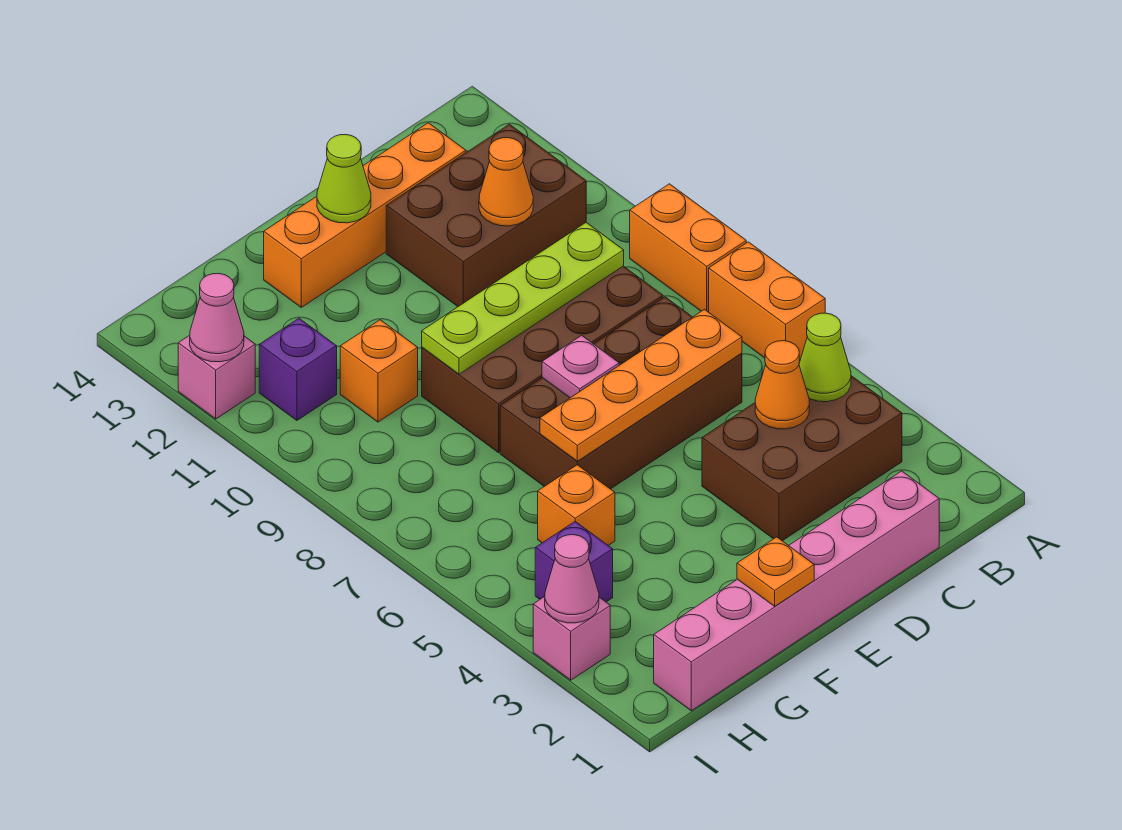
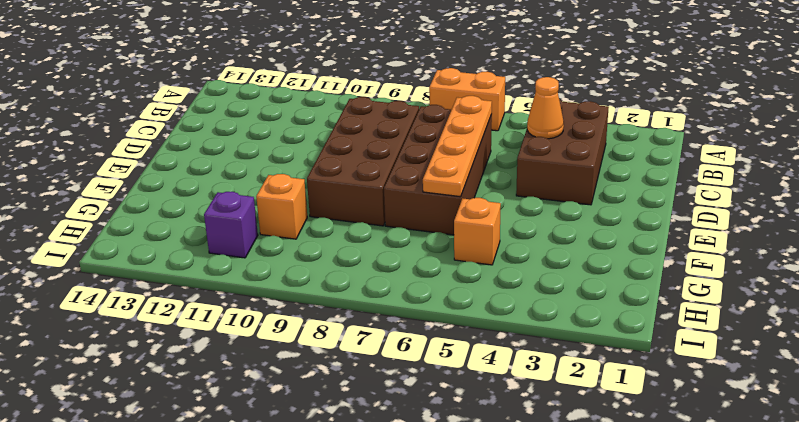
none -> orange 1x2 brick [630,184,746,312]
none -> brown 2x3 brick [386,124,586,306]
none -> pink 1x6 brick [654,471,939,711]

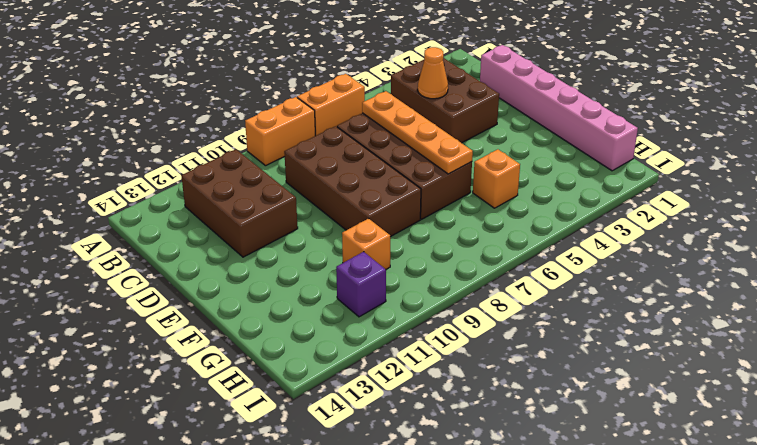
none -> orange 1x4 brick [264,123,466,307]
none -> purple 1x1 brick [535,522,613,602]
none -> pink 1x1 brick [533,597,610,680]

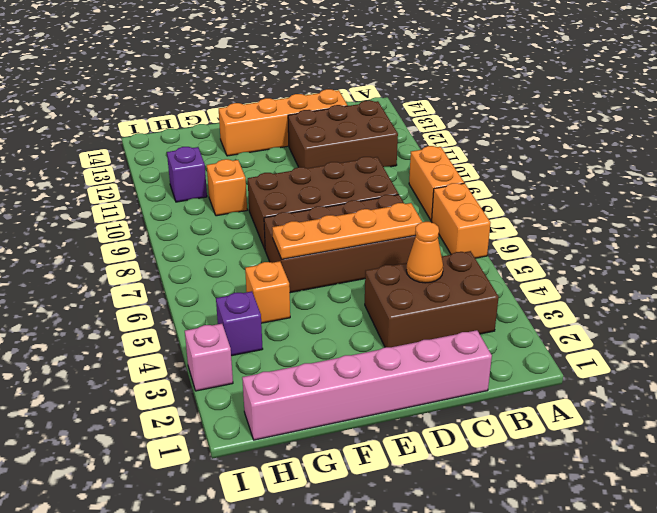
none -> pink 1x1 brick [178,335,255,419]
none -> lime 1x1 cone [799,313,851,402]
none -> lime 1x4 plate [422,223,624,374]

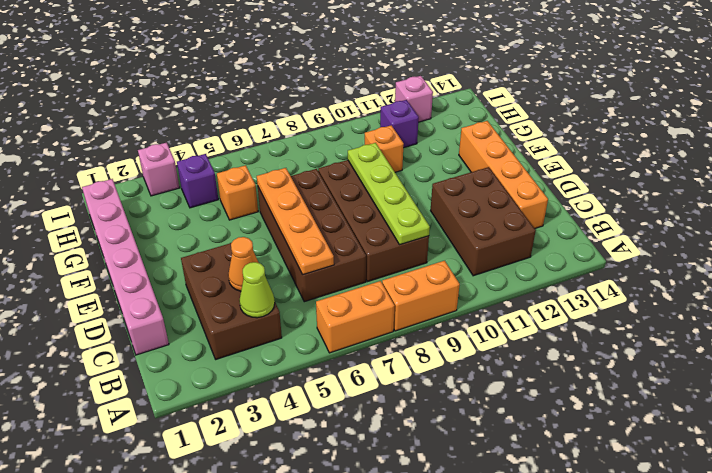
none -> orange 1x1 cone [479,138,533,226]
none -> pink 1x1 plate [542,335,619,398]
none -> lime 1x1 cone [317,135,371,223]

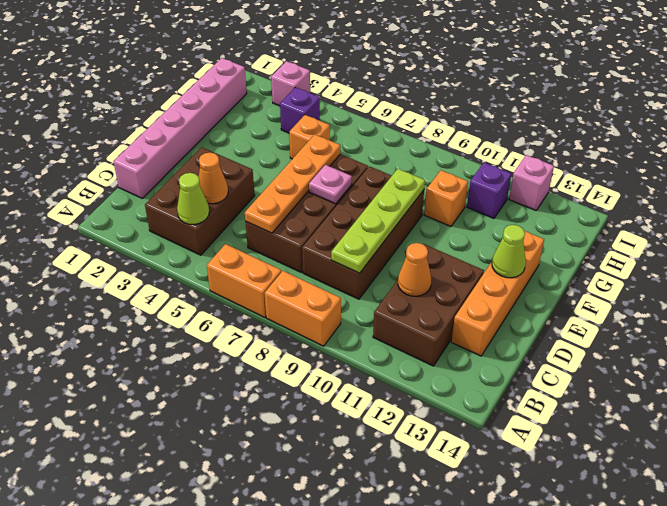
none -> orange 1x1 plate [737,537,814,606]
none -> pink 1x1 cone [545,535,599,623]
none -> pink 1x1 cone [190,273,244,362]

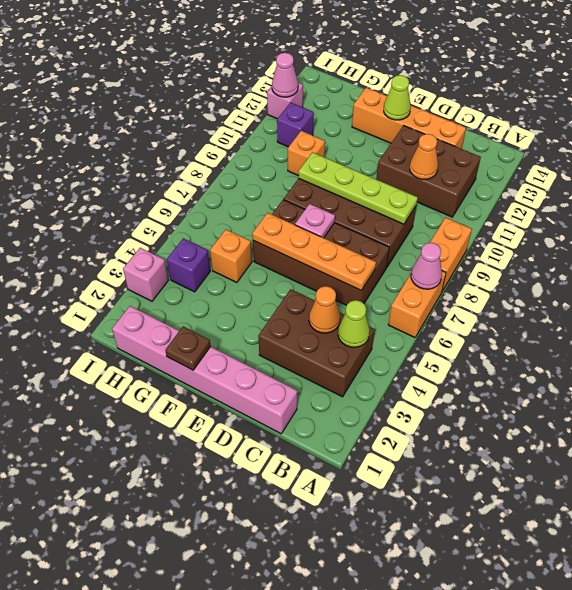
pink 1x1 cone [411,243,442,289] -> pink 1x1 cone moved to [545,535,599,623]
brown 1x1 plate [165,326,211,370] -> orange 1x1 plate [737,537,814,606]

